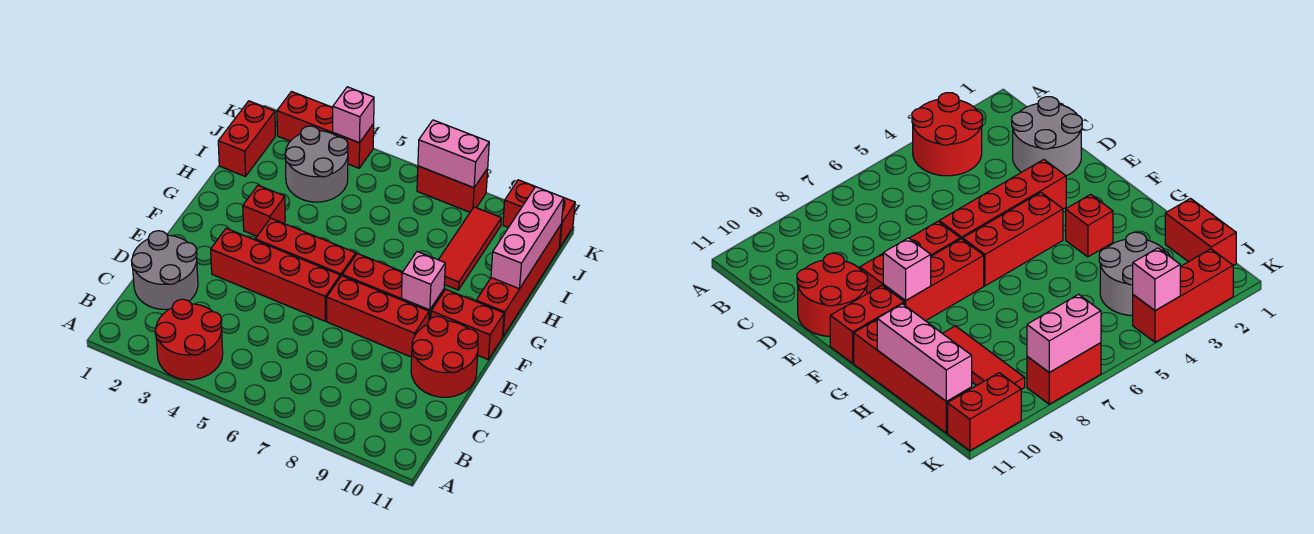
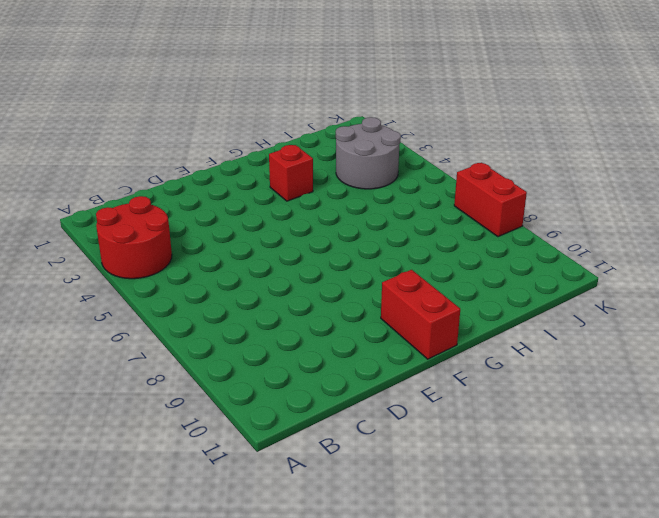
none -> grey 2x2 round brick [131,231,198,309]
none -> red 2x2 round brick [411,316,478,397]
none -> red 1x4 brick [211,228,340,321]

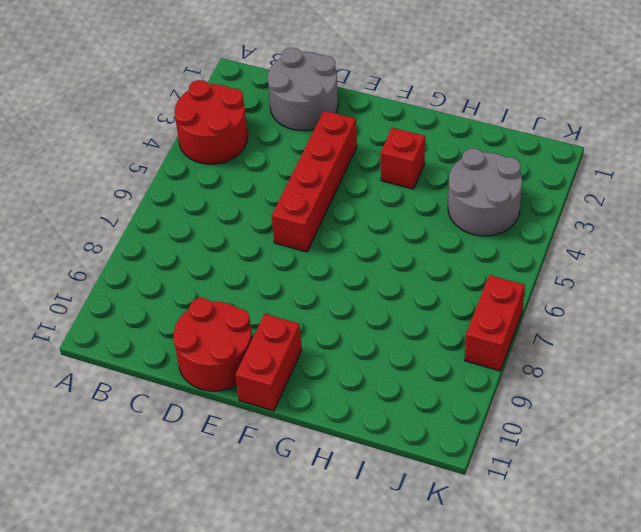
none -> red 1x3 brick [327,276,429,357]
none -> red 1x3 brick [255,218,356,277]
none -> red 1x3 brick [342,253,444,320]

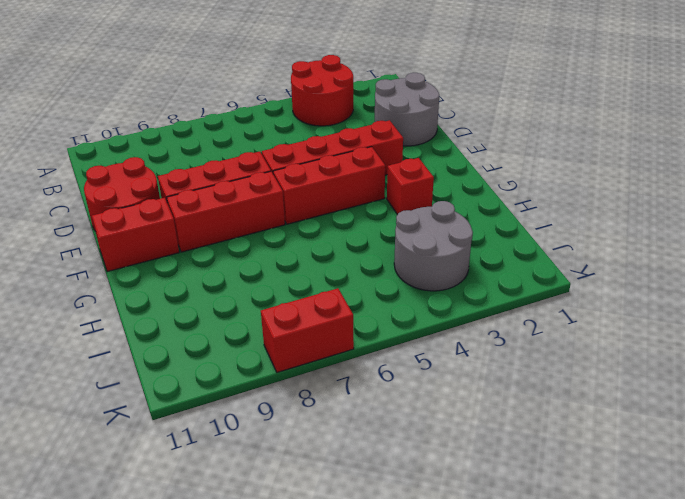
none -> red 1x4 brick [476,225,561,337]
none -> red 1x3 tile [439,207,501,290]
none -> red 1x2 brick [218,101,275,177]

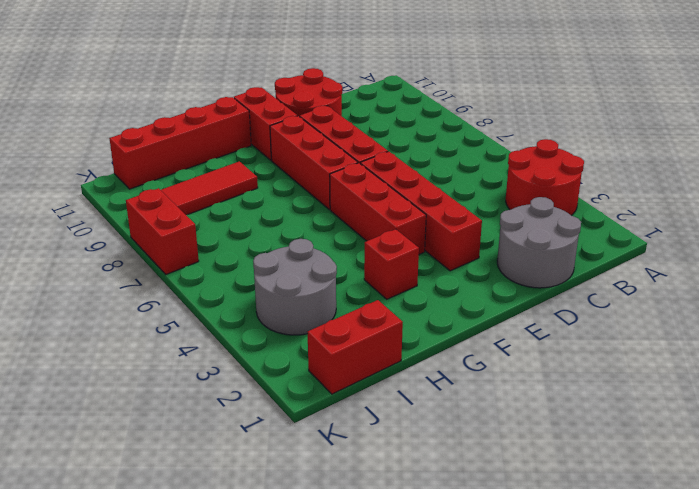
none -> red 1x3 brick [277,92,374,168]
none -> red 1x2 brick [503,180,575,248]
none -> pink 1x1 brick [401,252,445,310]

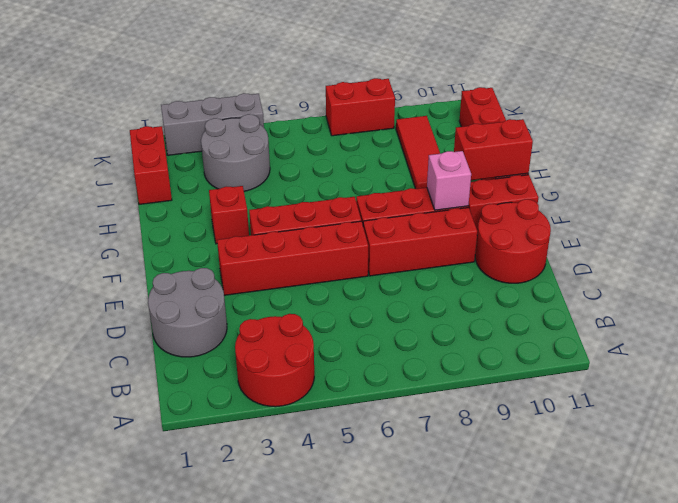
red 1x2 brick [454,119,533,180] -> red 1x2 brick moved to [503,180,575,248]
grey 1x3 brick [161,93,264,155] -> red 1x3 brick [277,92,374,168]
none -> pink 1x3 brick [491,187,564,289]
none -> pink 1x1 brick [333,87,374,143]
none -> pink 1x2 brick [418,120,489,188]

